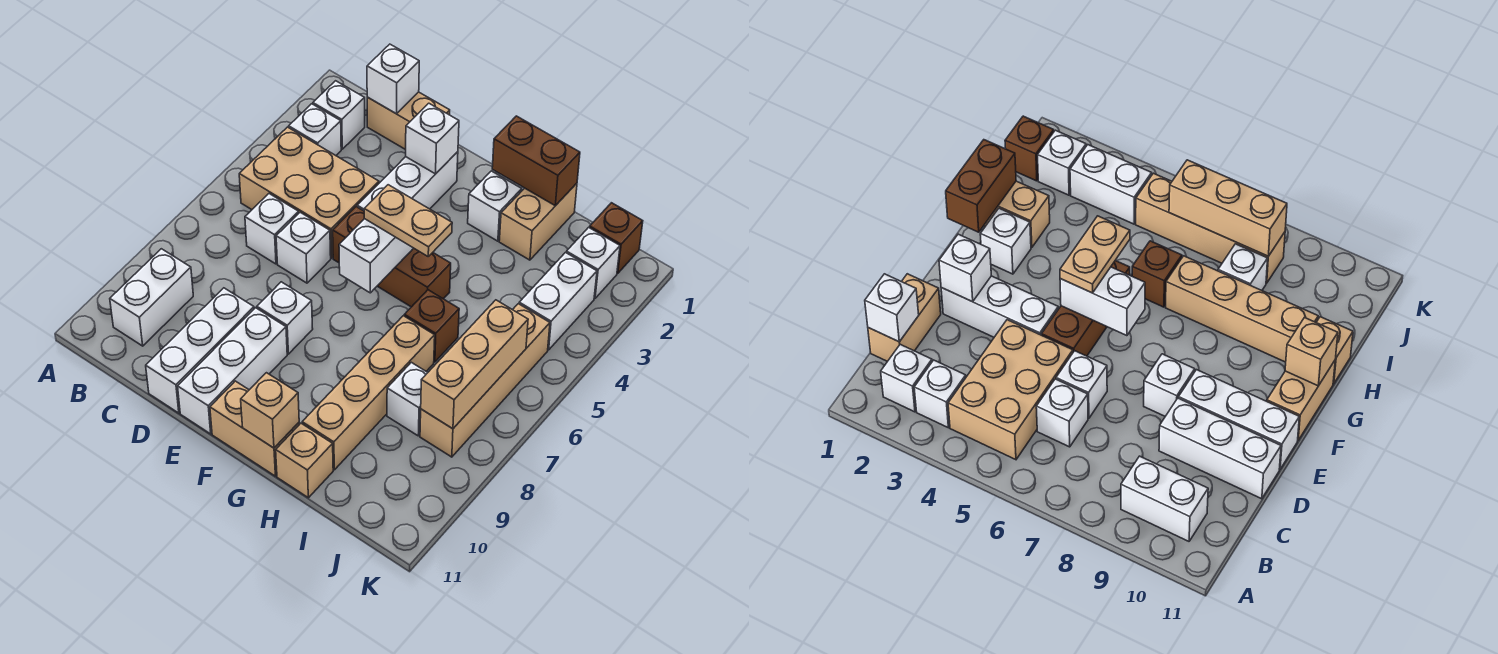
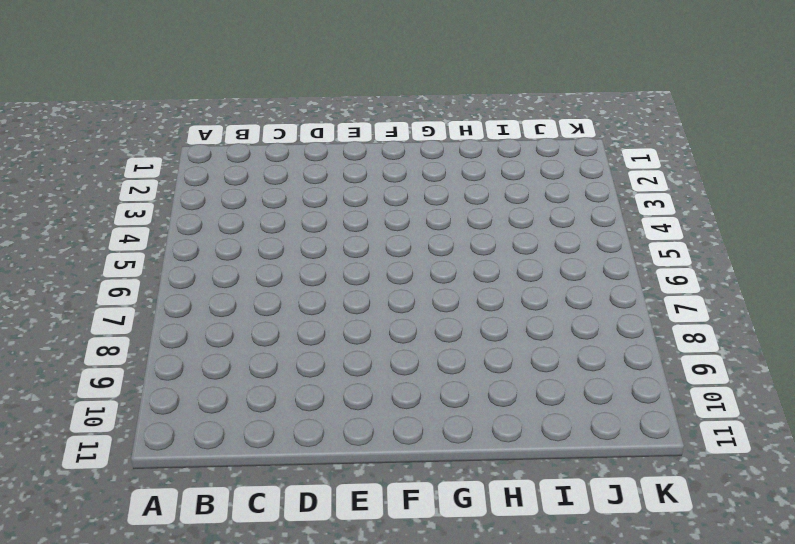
none -> white 1x1 brick [313,81,365,149]
none -> white 1x1 brick [289,104,341,155]
none -> tan 2x3 brick [239,127,379,258]
none -> white 1x2 brick [110,249,193,346]

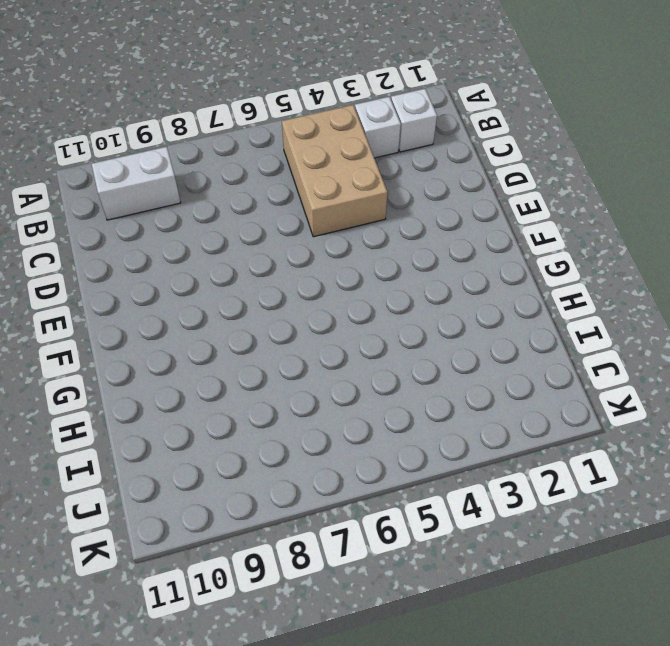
none -> tan 1x2 brick [367,92,450,150]
none -> white 1x1 brick [245,194,299,264]
none -> white 1x1 brick [276,212,331,283]
none -> white 1x3 brick [146,288,254,413]

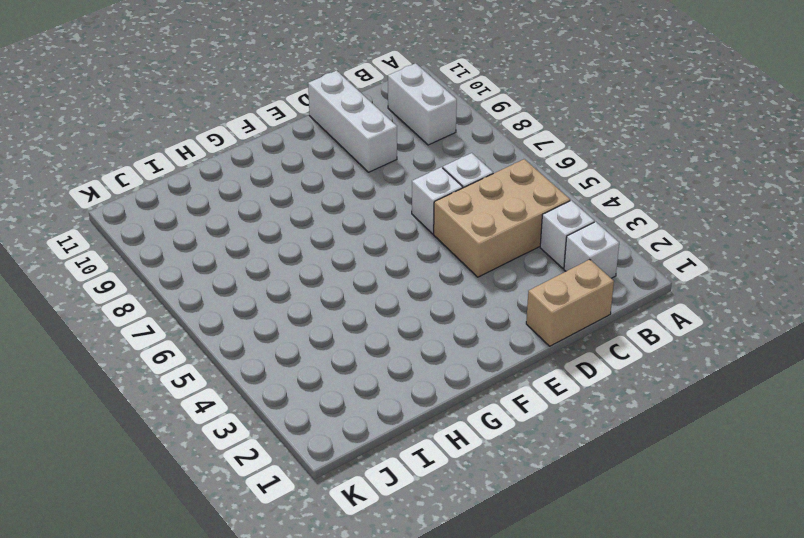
none -> white 1x3 brick [357,152,458,211]
none -> brown 1x3 brick [333,207,451,307]
none -> white 1x1 brick [257,282,313,354]
none -> white 1x3 brick [178,308,287,434]

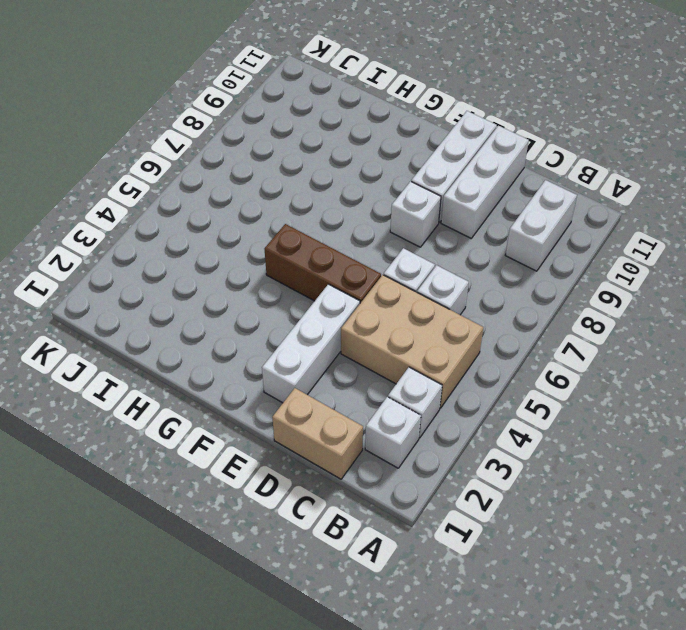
none -> tan 1x2 brick [210,381,299,476]
none -> white 1x1 brick [468,171,522,241]
none -> tan 1x2 brick [499,183,577,260]
none -> brown 1x1 brick [404,290,459,362]

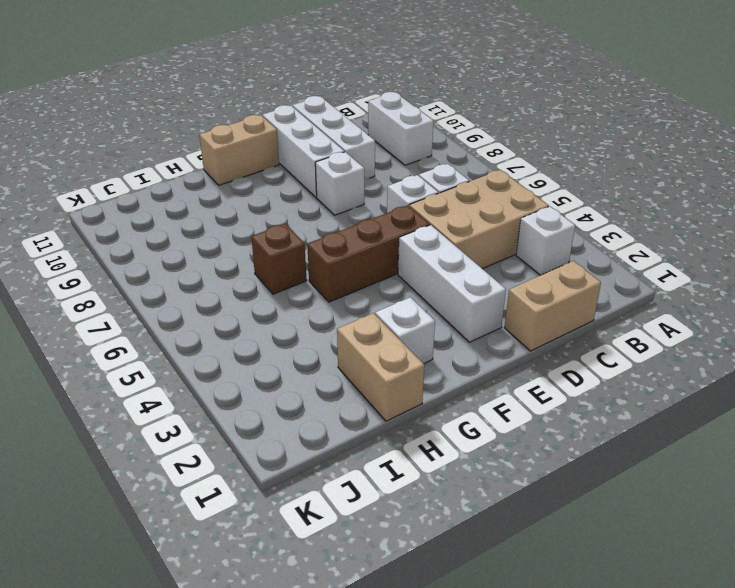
none -> white 1x1 brick [313,81,365,149]
none -> tan 1x4 brick [302,316,435,470]
none -> tan 1x1 brick [276,423,333,498]
none -> white 1x1 brick [387,362,428,436]

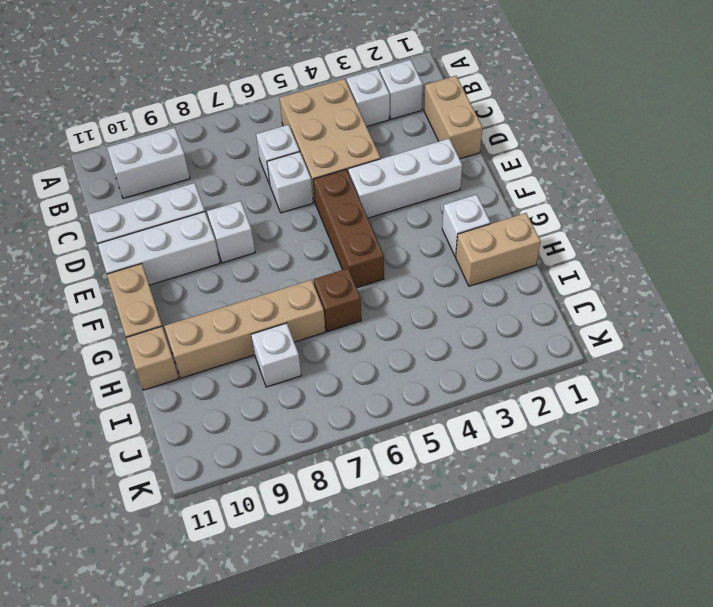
none -> brown 1x1 brick [590,203,643,274]
none -> white 1x1 brick [566,227,620,298]
none -> white 1x2 brick [519,253,597,350]
none -> tan 1x4 brick [420,304,550,457]

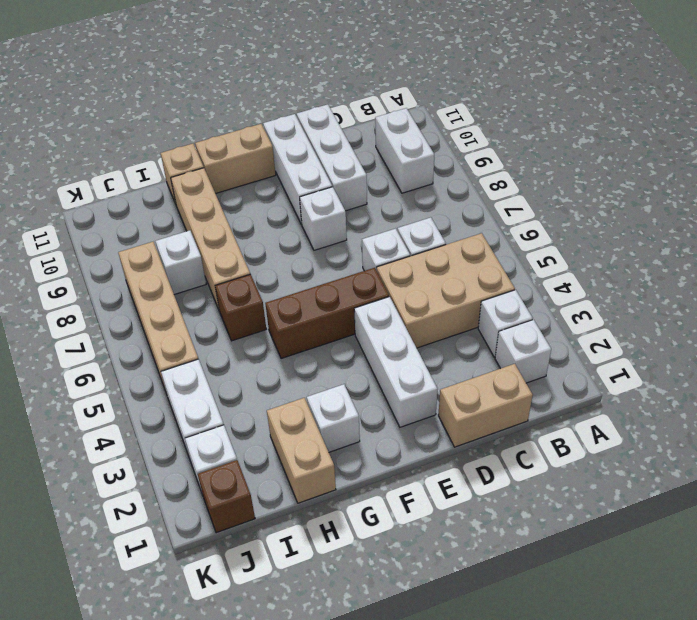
none -> white 1x1 brick [367,44,419,114]
none -> white 1x1 brick [406,103,459,174]
none -> white 1x2 brick [339,219,413,293]
none -> brown 1x2 brick [492,116,580,206]

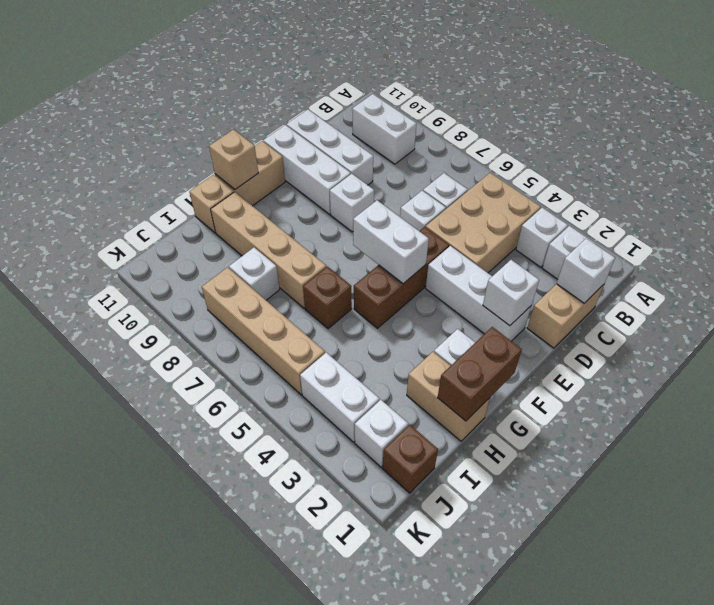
none -> tan 1x3 brick [421,300,528,429]
none -> tan 1x2 plate [364,185,452,256]

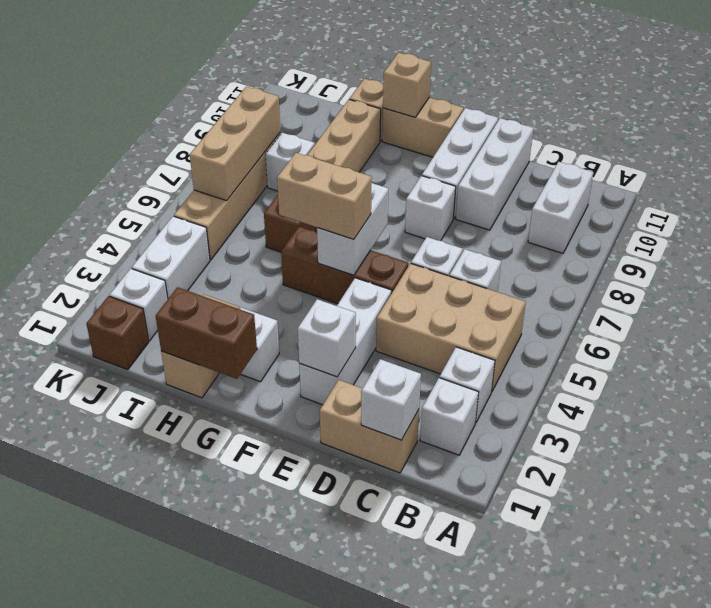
tan 1x2 brick [277,153,372,239] -> tan 1x2 plate [364,185,452,256]

